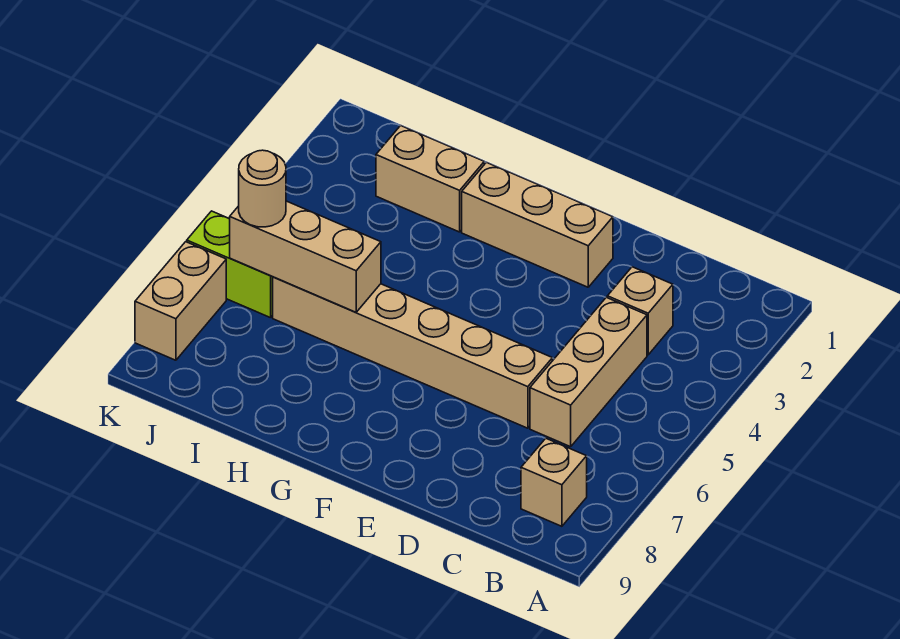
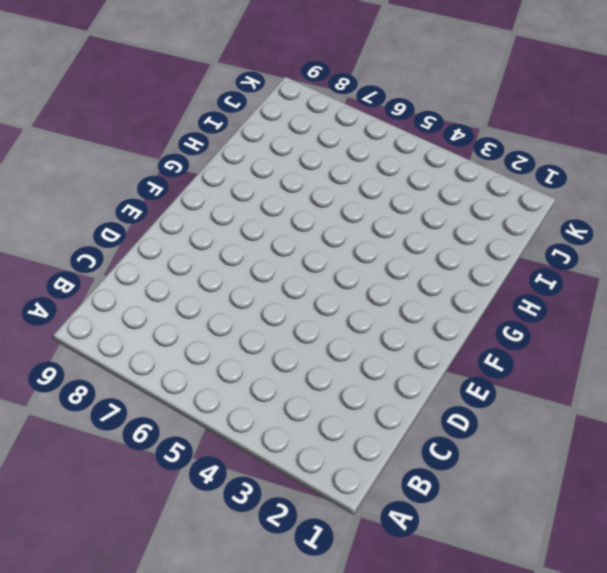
none -> tan 1x1 brick [521,438,587,526]
none -> tan 1x1 brick [607,267,673,355]

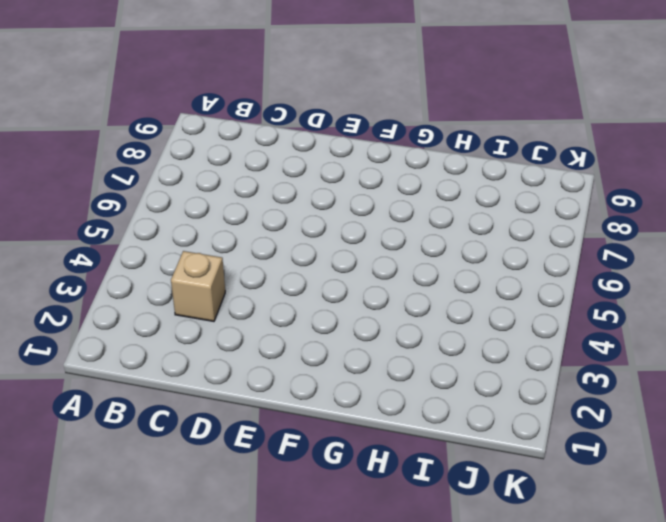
none -> tan 1x1 brick [521,438,587,526]
none -> tan 1x3 brick [530,297,647,447]

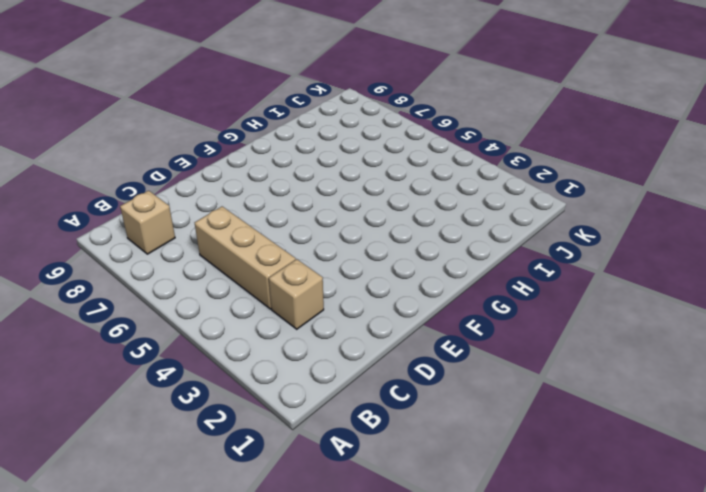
none -> tan 1x6 brick [273,277,552,428]
none -> tan 1x3 brick [462,163,613,287]

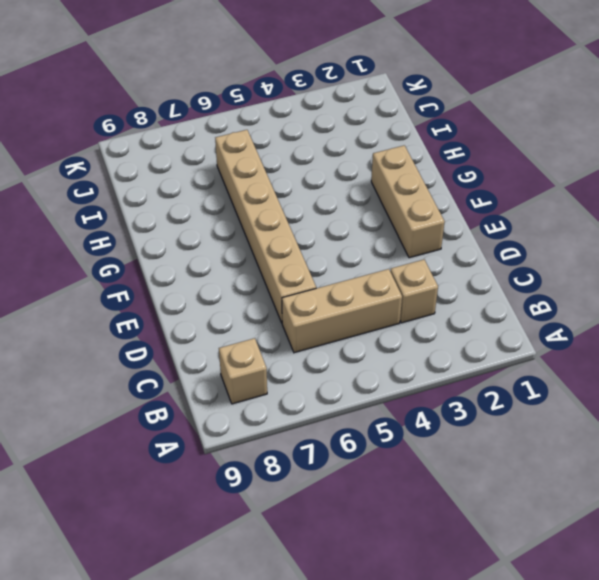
none -> tan 1x2 brick [376,126,484,232]
none -> lime 1x2 brick [187,211,273,318]

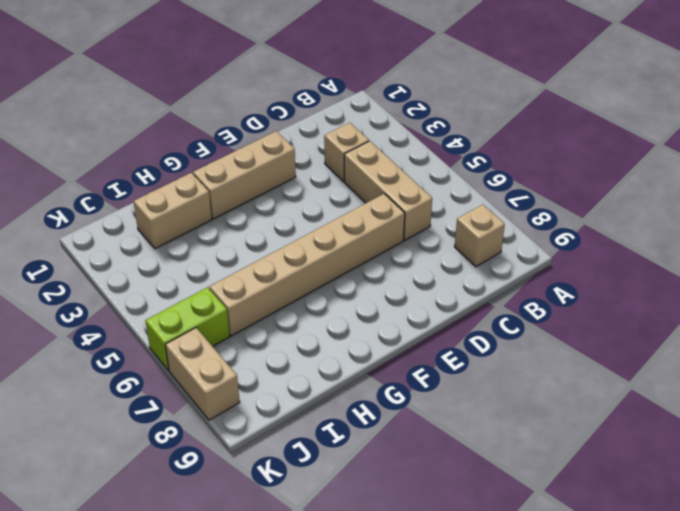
none -> tan 1x3 brick [230,201,381,312]
none -> tan 1x1 round brick [239,150,286,227]

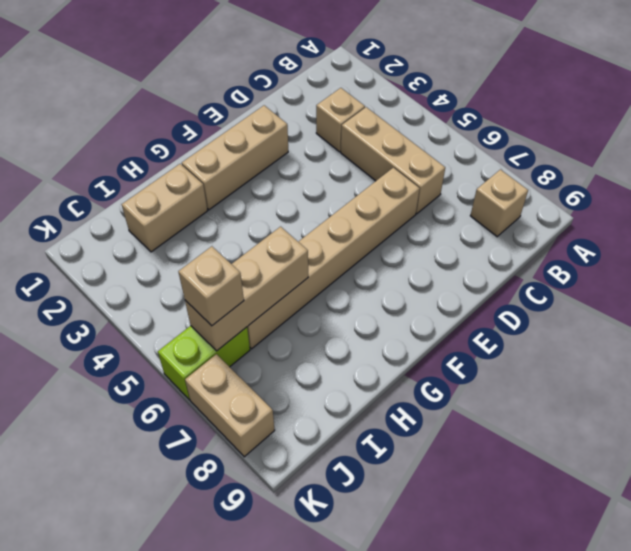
tan 1x1 brick [178,246,244,326] -> tan 1x1 round brick [239,150,286,227]

